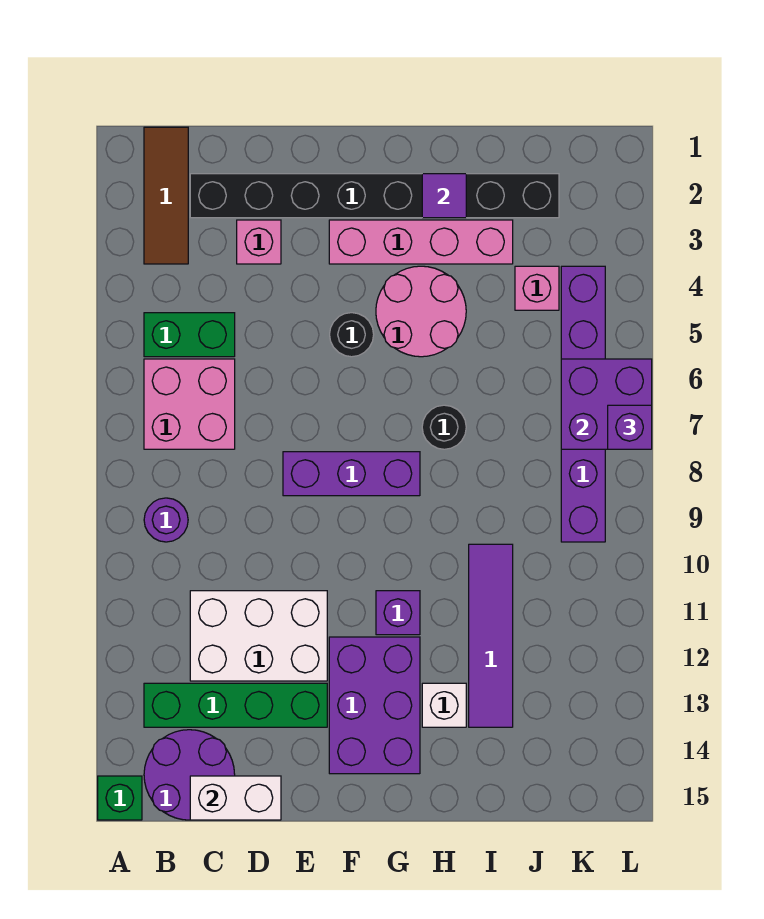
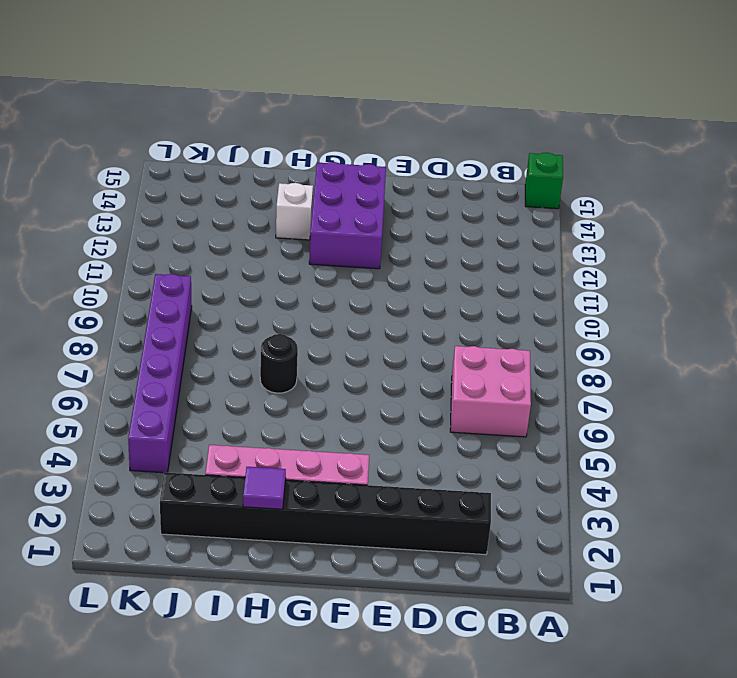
none -> brown 1x3 tile [144,127,188,264]
none -> green 1x2 brick [144,313,235,357]
none -> purple 1x1 round brick [144,498,188,542]

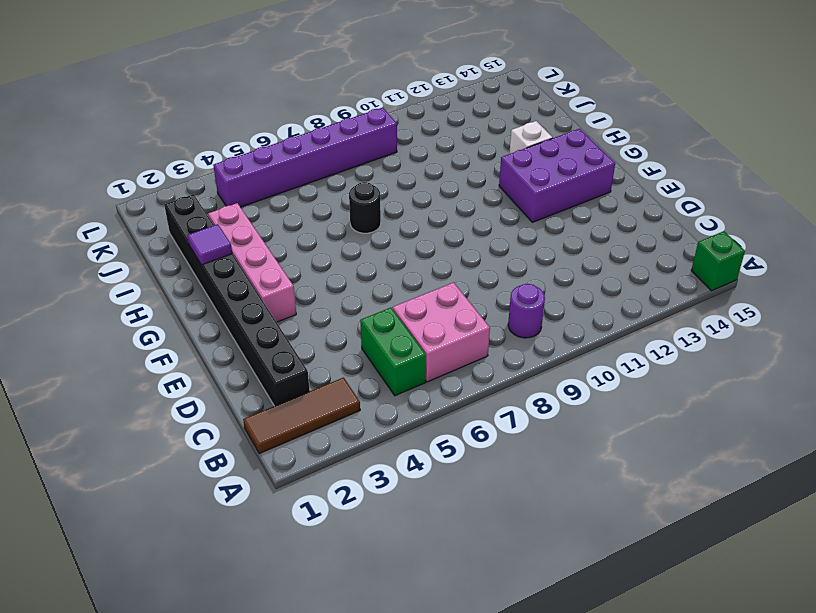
none -> green 1x4 brick [144,683,327,727]
none -> purple 2x2 round brick [144,730,235,820]
none -> white 2x3 brick [190,591,327,681]

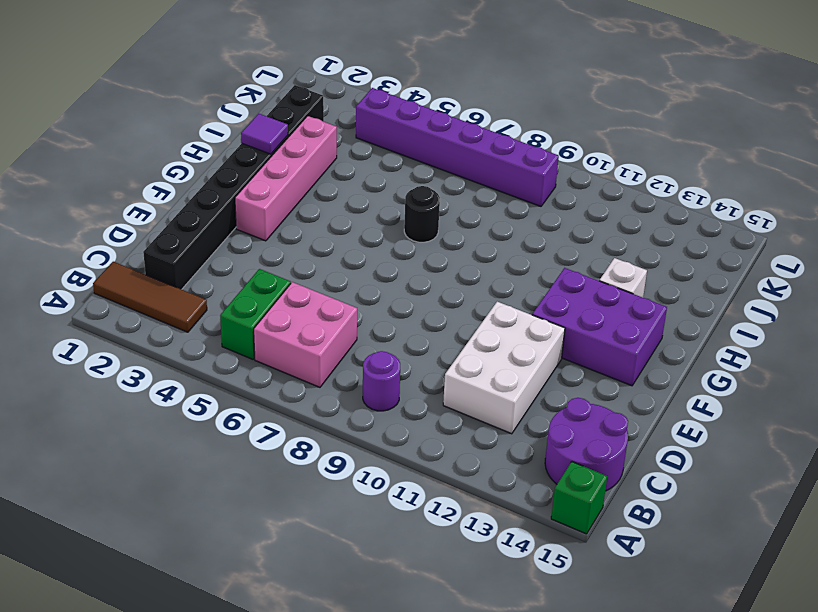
none -> green 1x4 brick [144,683,327,727]
none -> pink 1x1 brick [237,220,281,264]
none -> purple 1x3 brick [283,452,420,496]

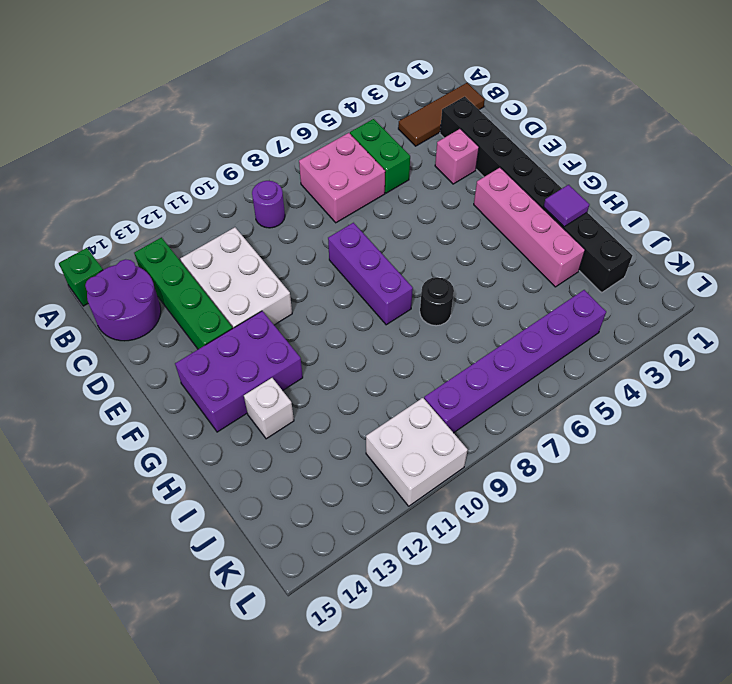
white 2x2 brick [366,398,468,506] -> none
none -> black 1x1 round brick [330,313,374,357]
none -> pink 2x2 round brick [376,266,466,357]
none -> purple 1x1 brick [376,591,420,635]

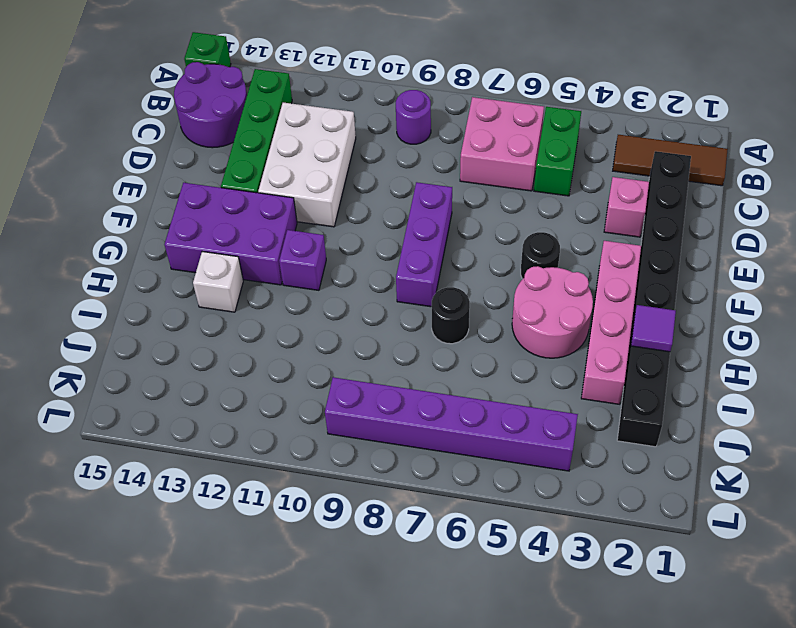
none -> purple 1x4 tile [469,544,513,727]
none -> pink 1x1 brick [515,266,559,310]
none -> white 1x2 brick [190,776,281,820]

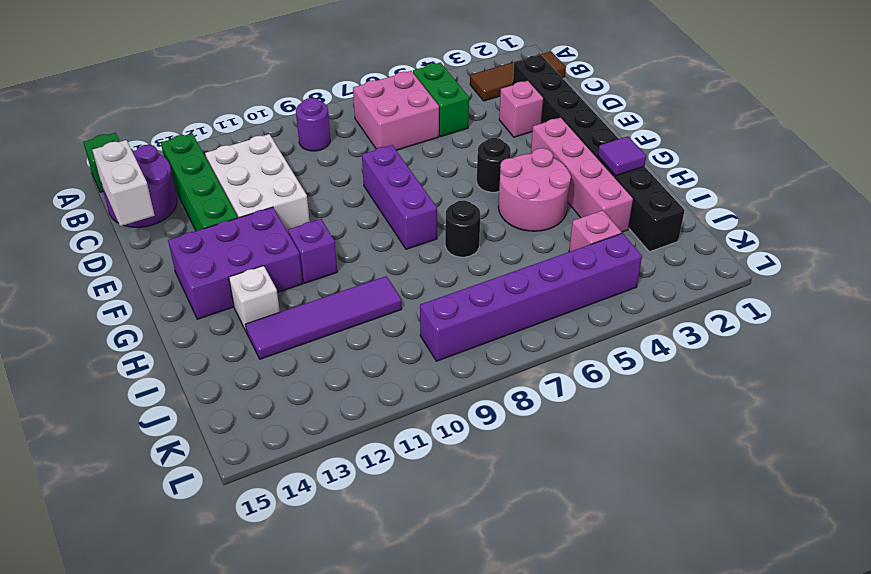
none -> purple 2x2 brick [561,359,652,449]
none -> purple 1x1 brick [608,405,652,449]

